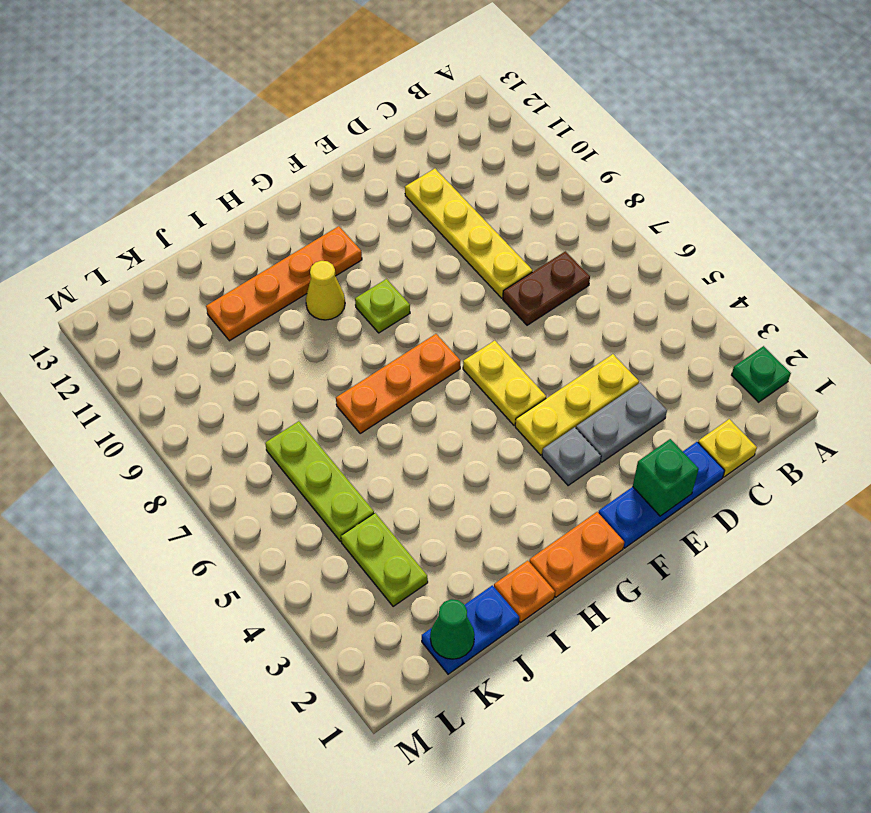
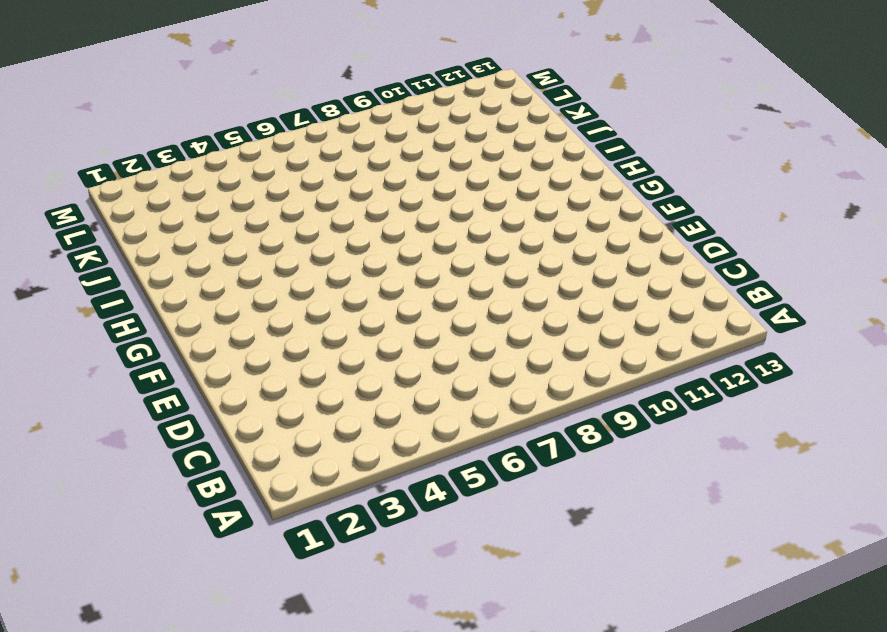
none -> green 1x1 plate [732,346,791,402]
none -> yellow 1x1 plate [698,419,757,477]
none -> brown 1x2 plate [503,251,590,325]

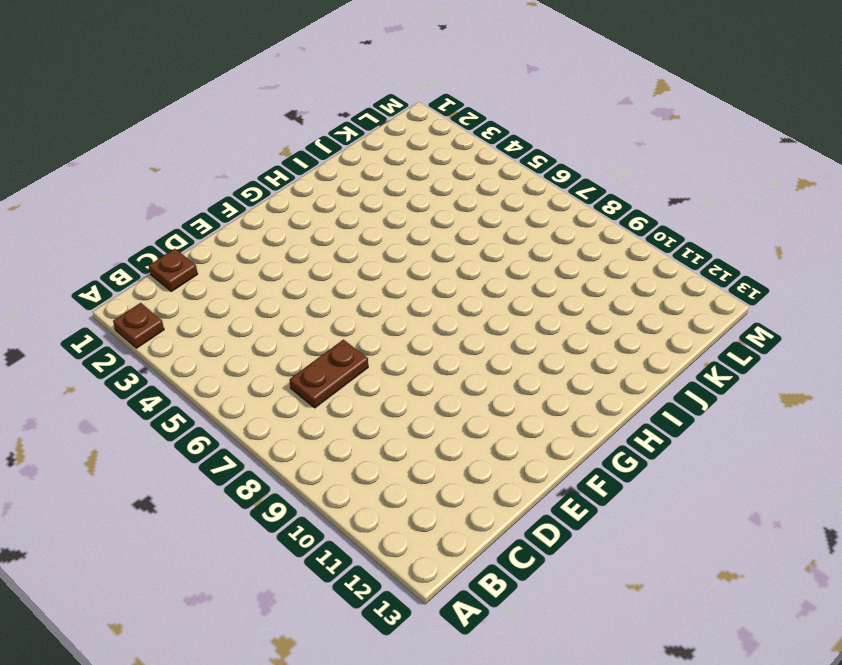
brown 1x1 plate [113,303,164,348] -> green 1x1 plate [732,346,791,402]
brown 1x1 plate [149,249,197,291] -> yellow 1x1 plate [698,419,757,477]
none -> blue 1x3 plate [598,442,725,548]
none -> grey 1x2 plate [576,383,667,462]
none -> yellow 1x3 plate [515,354,639,455]

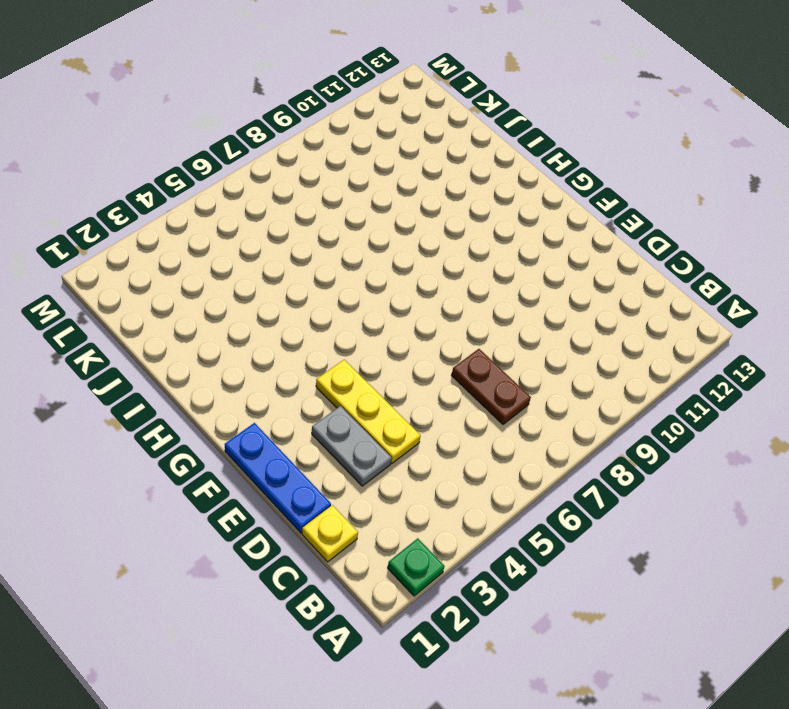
none -> yellow 1x4 plate [405,169,533,298]
none -> grey 1x1 plate [542,427,601,486]
none -> yellow 1x2 plate [463,341,546,425]

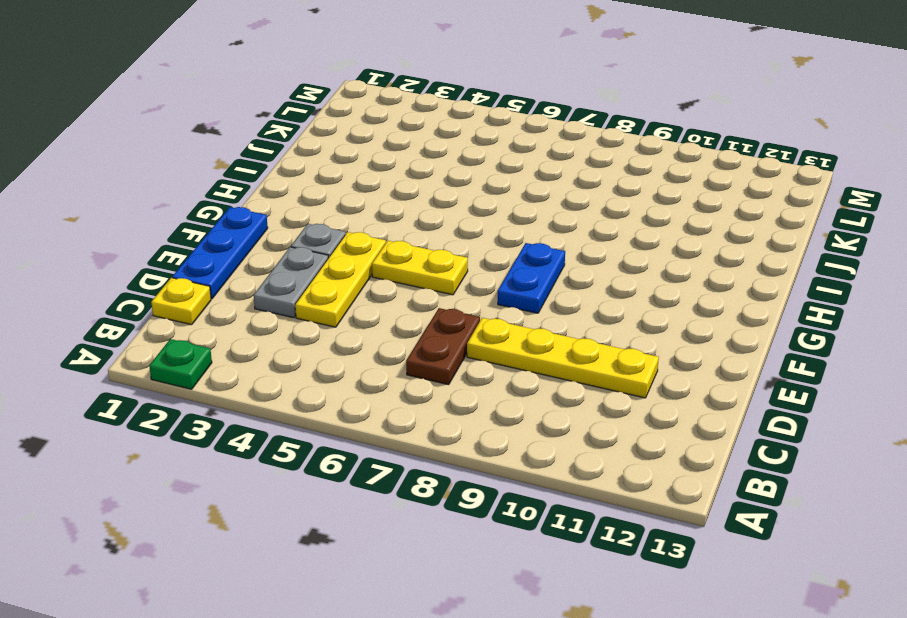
blue 1x2 plate [498,243,565,313] -> blue 1x2 plate moved to [422,585,519,674]
none -> orange 1x2 plate [529,512,624,597]
none -> orange 1x3 plate [336,334,460,433]
none -> lime 1x1 plate [355,279,410,333]

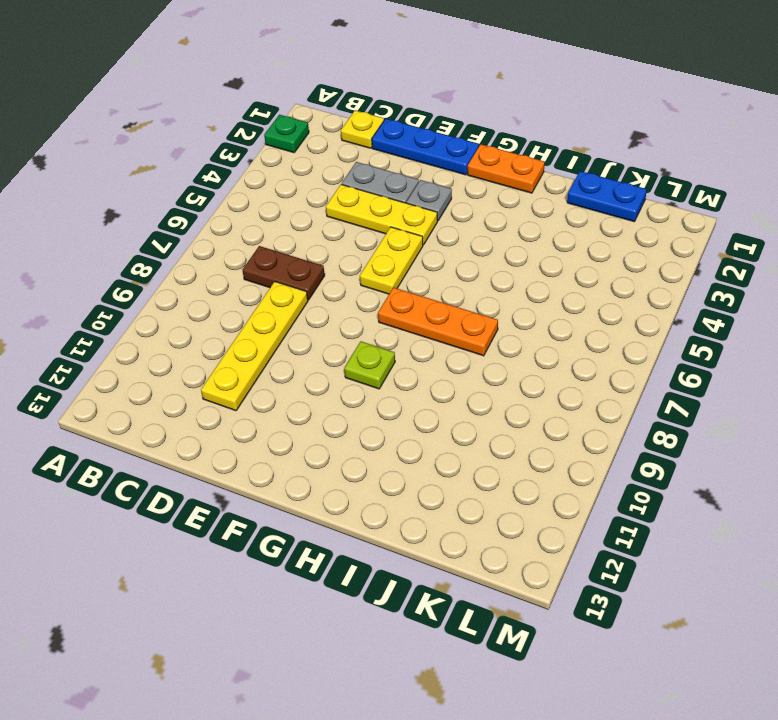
none -> orange 1x4 plate [206,226,362,341]
none -> yellow 1x1 cone [306,261,345,320]
none -> orange 1x1 plate [494,561,555,623]

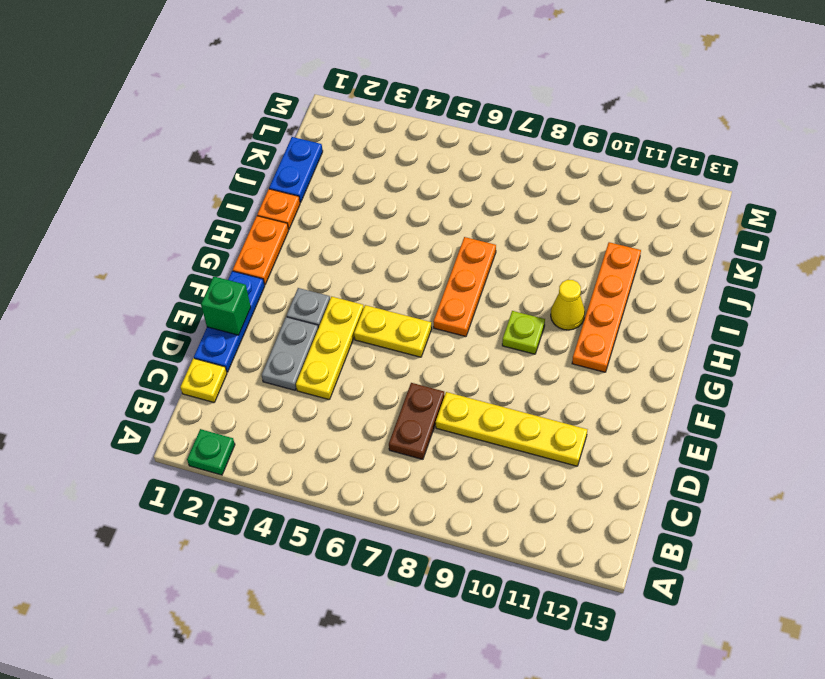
none -> lime 1x2 plate [341,513,428,607]
none -> lime 1x3 plate [265,421,374,542]
none -> green 1x1 cone [430,599,475,659]

